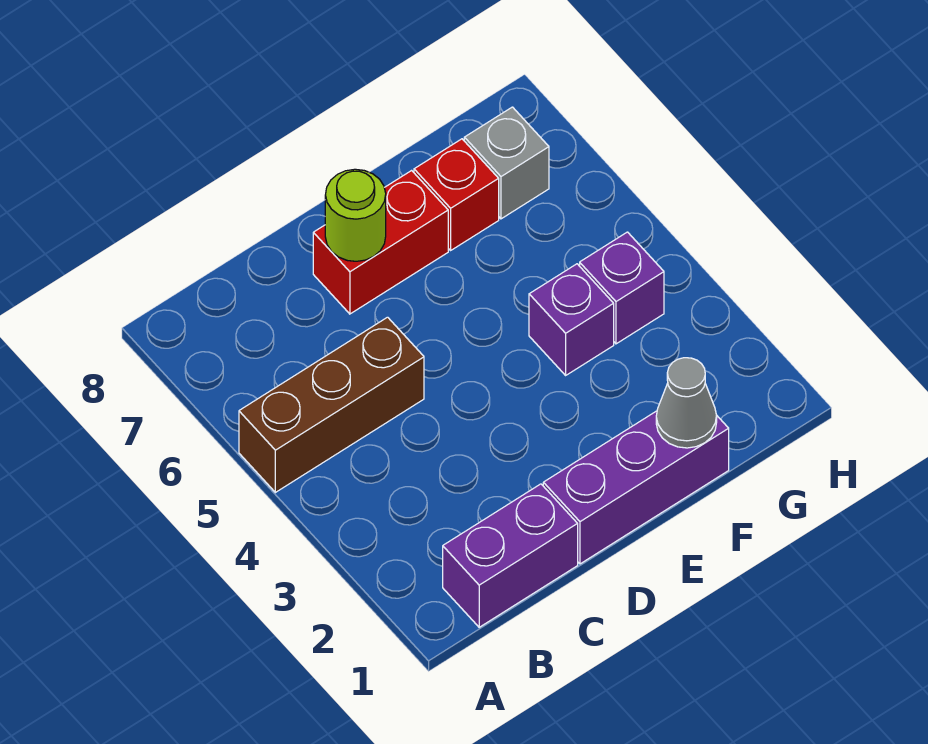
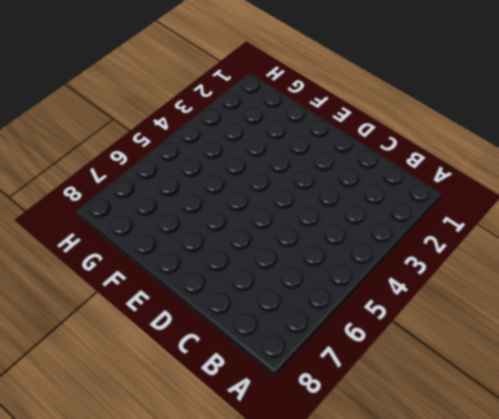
none -> brown 1x3 brick [239,317,424,492]
none -> purple 1x2 brick [443,484,578,627]

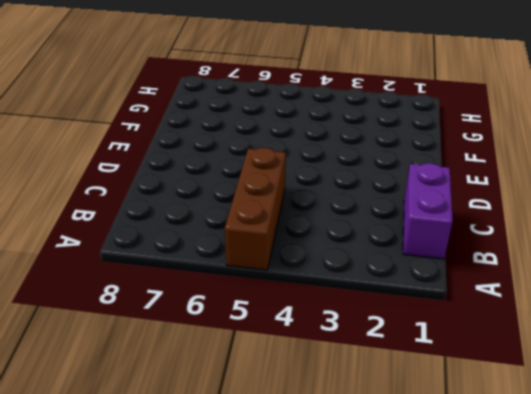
none -> purple 1x3 brick [543,411,729,564]
none -> red 1x2 brick [313,171,448,314]

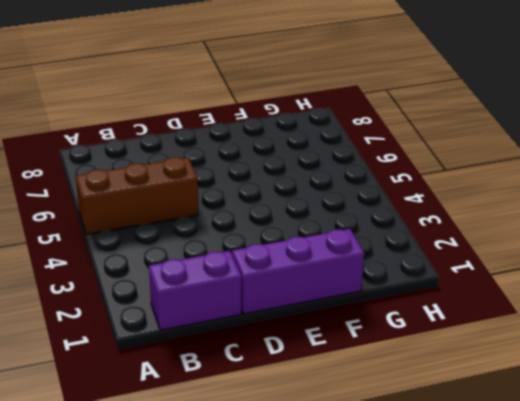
none -> red 1x2 brick [313,171,448,314]
none -> purple 1x1 brick [529,264,614,375]

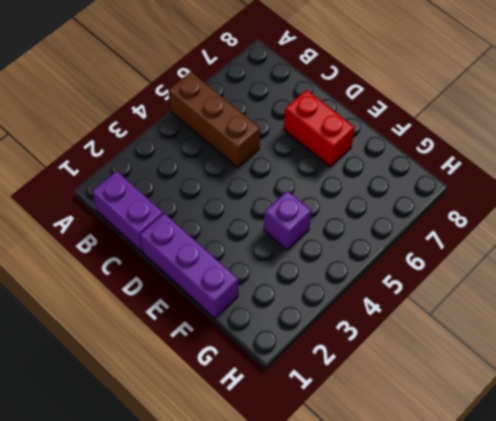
none -> red 1x1 brick [414,139,499,250]
none -> purple 1x1 brick [580,232,664,344]

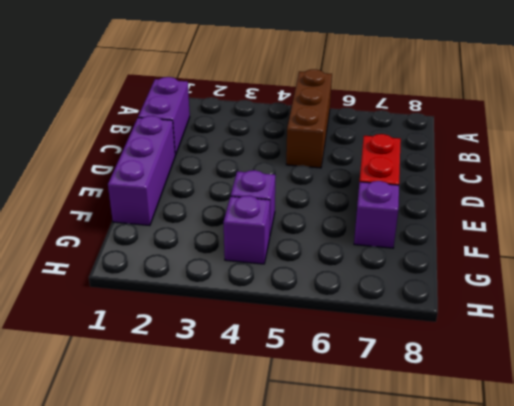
purple 1x1 brick [354,181,399,248] -> red 1x1 brick [414,139,499,250]
none -> grey 1x1 brick [464,107,549,219]
none -> lime 1x1 round brick [325,169,386,261]

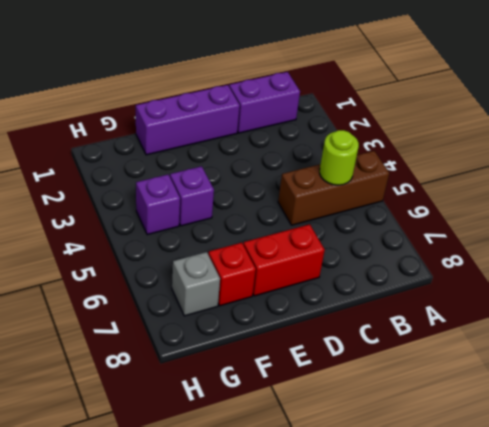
lime 1x1 round brick [320,130,359,185] -> lime 1x1 round brick moved to [325,169,386,261]
none -> grey 1x1 cone [656,358,717,448]

